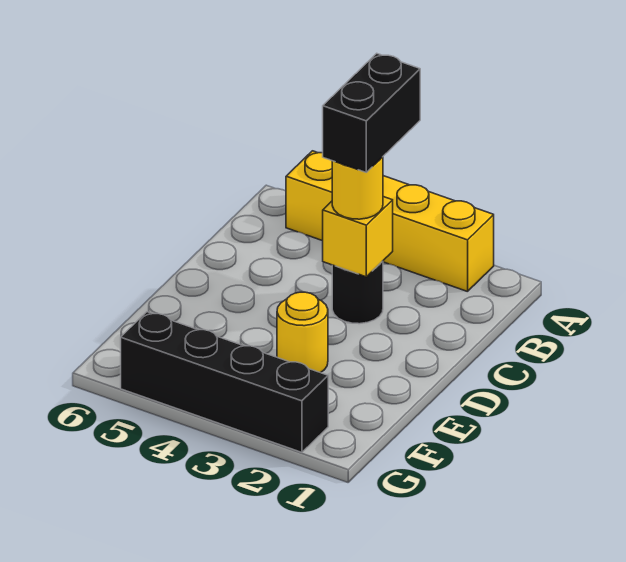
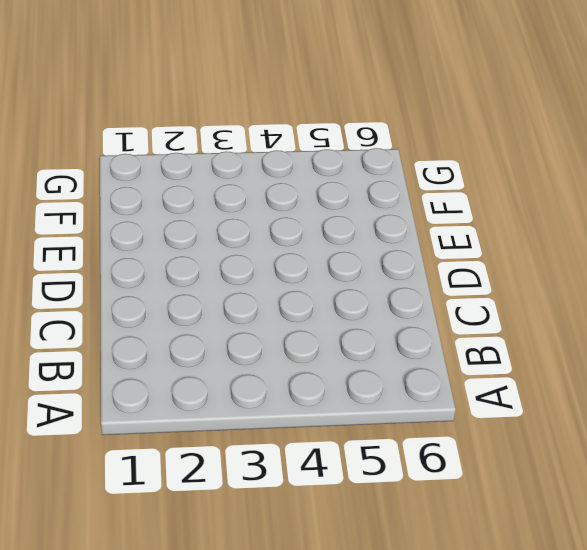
none -> yellow 1x4 brick [286,151,494,292]
none -> black 1x1 round brick [332,261,383,324]

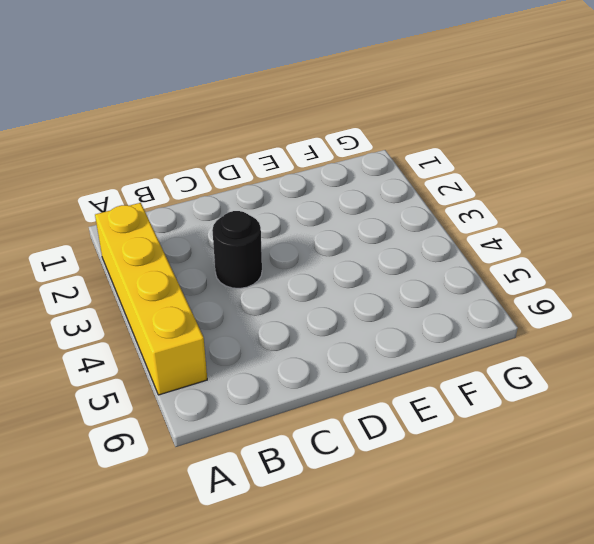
none -> yellow 1x1 round brick [277,292,328,373]
none -> black 1x4 brick [121,312,328,452]

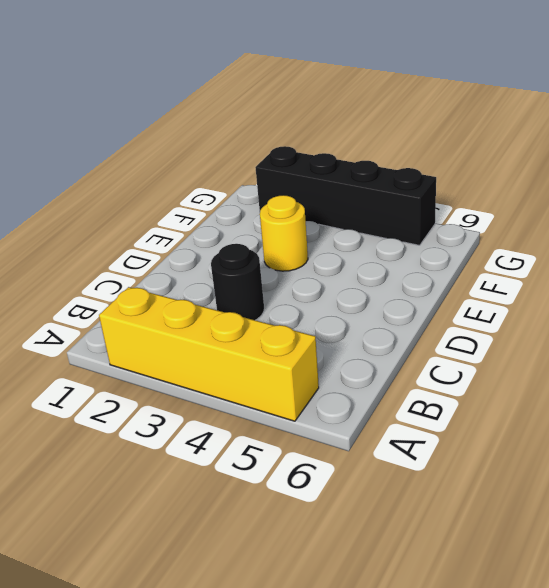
none -> yellow 1x1 brick [323,197,393,277]
none -> yellow 1x1 round brick [332,157,383,219]

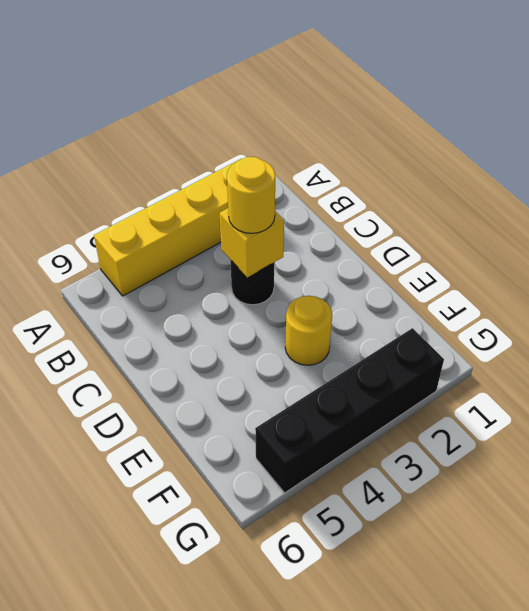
none -> black 1x2 brick [323,53,420,172]

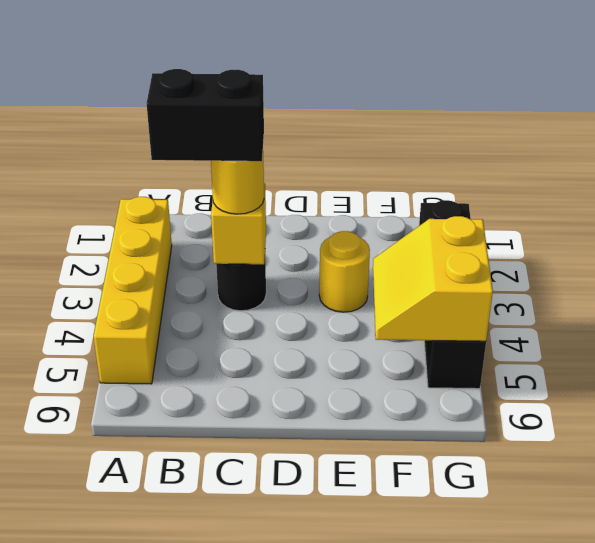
yellow 2x2 slope [373,216,493,341] -> none

